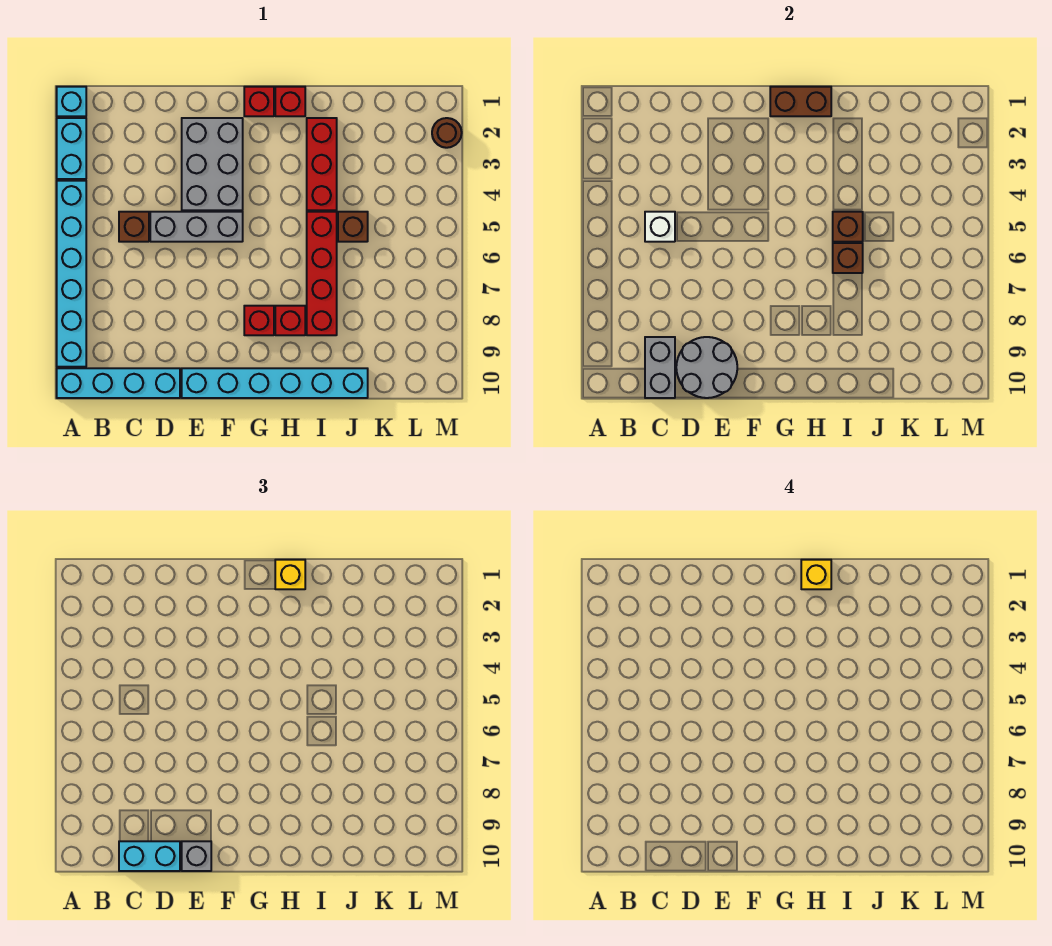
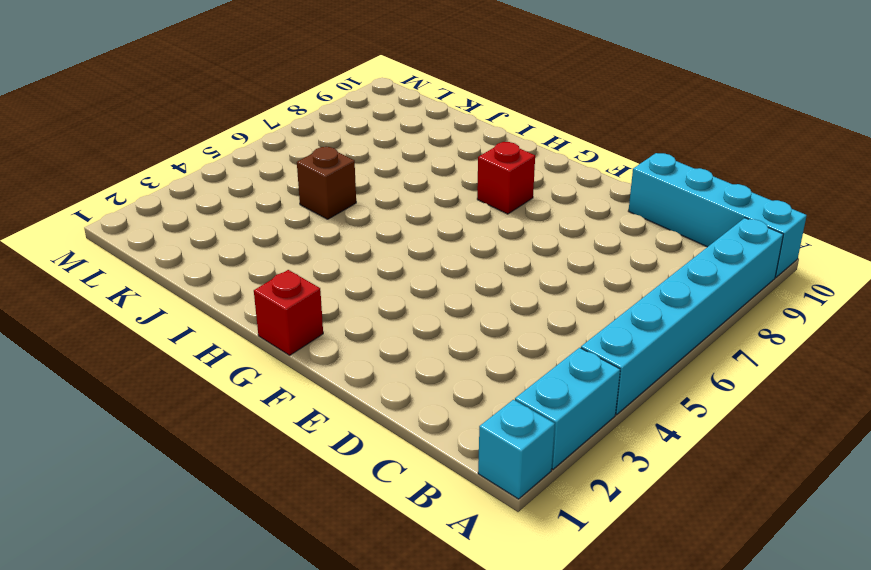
none -> brown 1x1 brick [119,212,149,242]
none -> grey 1x3 brick [150,212,243,242]
none -> grey 2x3 brick [182,118,243,210]

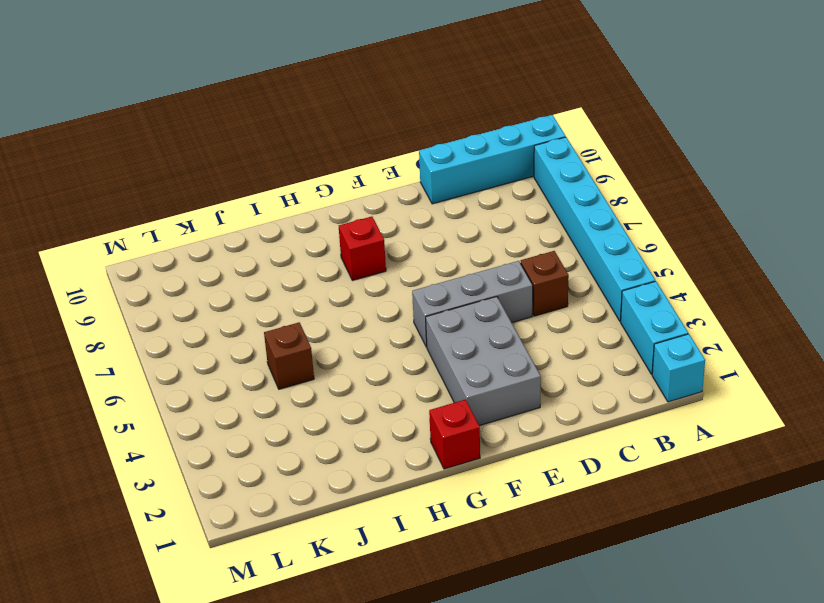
none -> cyan 1x6 brick [182,368,368,398]
none -> red 1x1 brick [275,87,305,116]
none -> red 1x1 brick [275,306,305,335]

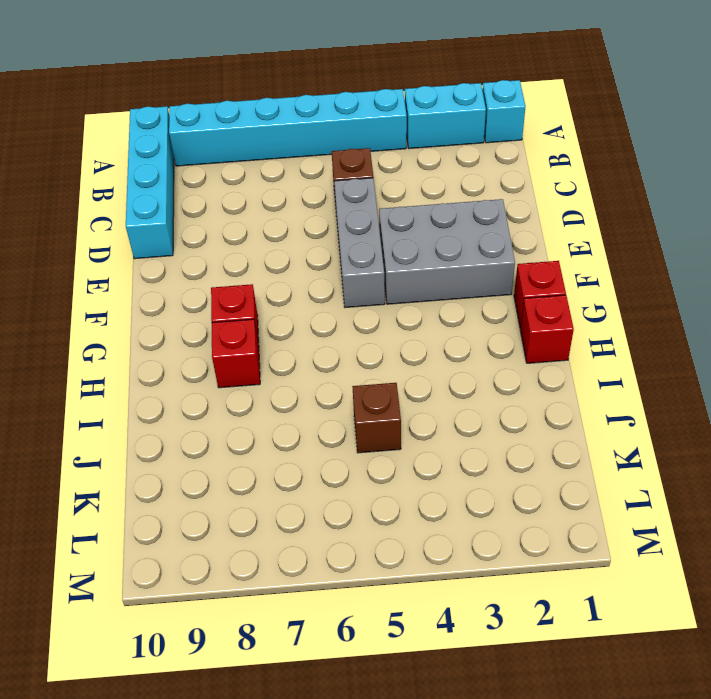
none -> cyan 1x6 brick [182,368,368,398]
none -> red 1x3 brick [307,118,337,210]
none -> red 1x4 brick [307,212,337,335]

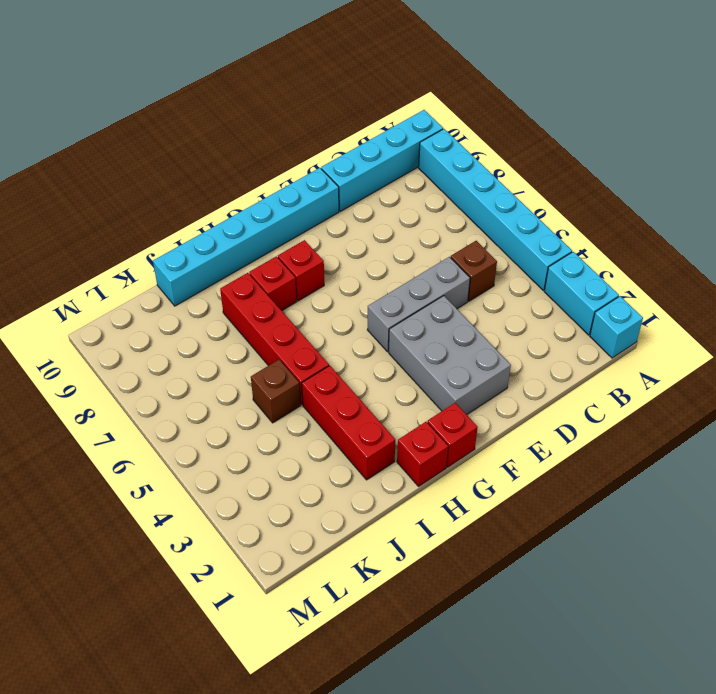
none -> brown 1x1 round brick [432,118,462,148]
none -> white 1x1 brick [645,212,675,242]
none -> grey 1x2 brick [645,337,675,398]

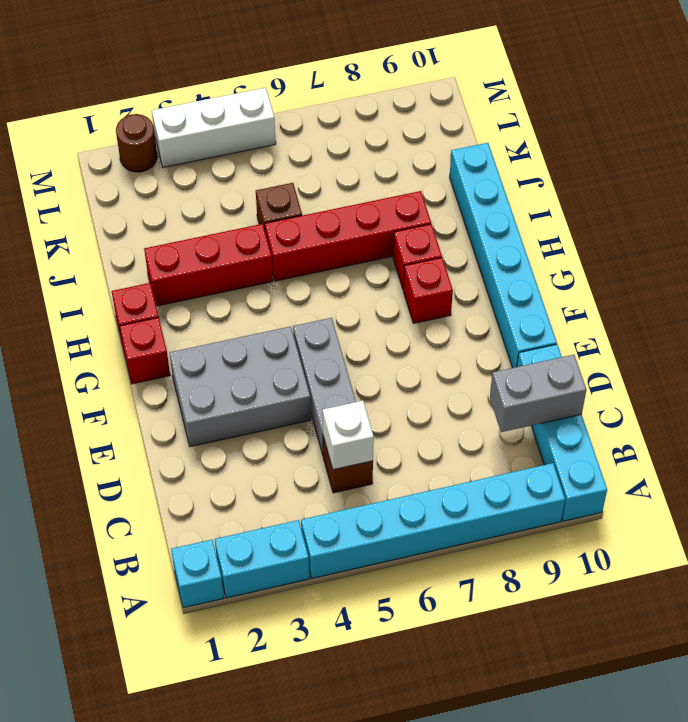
white 1x3 brick [152,88,276,167] -> none
none -> grey 2x2 round brick [676,337,737,398]
none -> brown 1x2 brick [770,87,831,116]
none -> brown 1x1 brick [833,212,863,242]

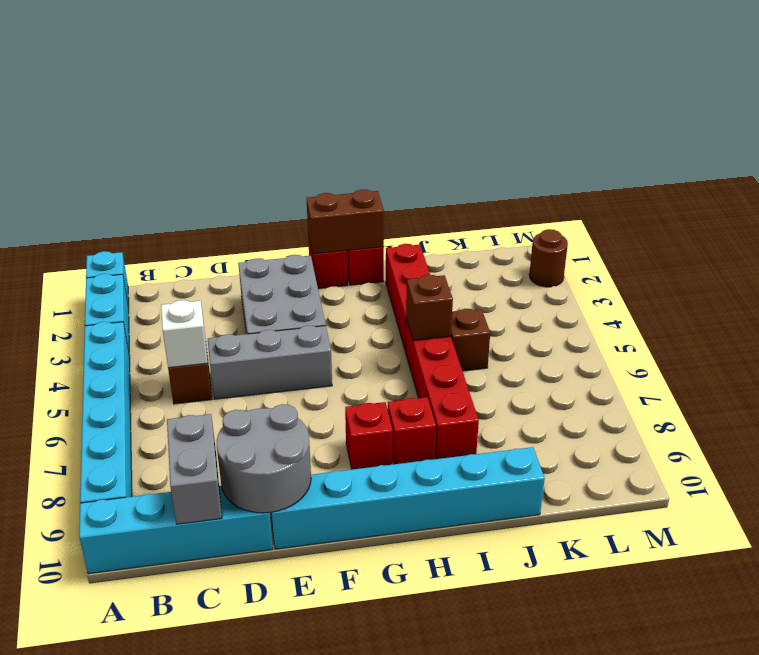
none -> brown 1x1 brick [833,243,863,273]
none -> cyan 1x2 brick [119,841,180,871]
none -> grey 1x1 brick [182,841,211,871]

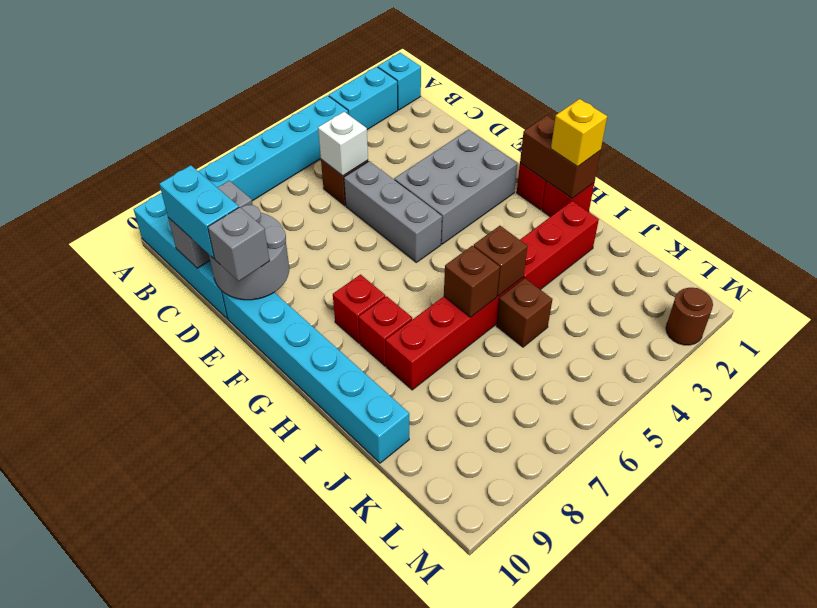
none -> yellow 1x1 brick [801,560,831,589]

